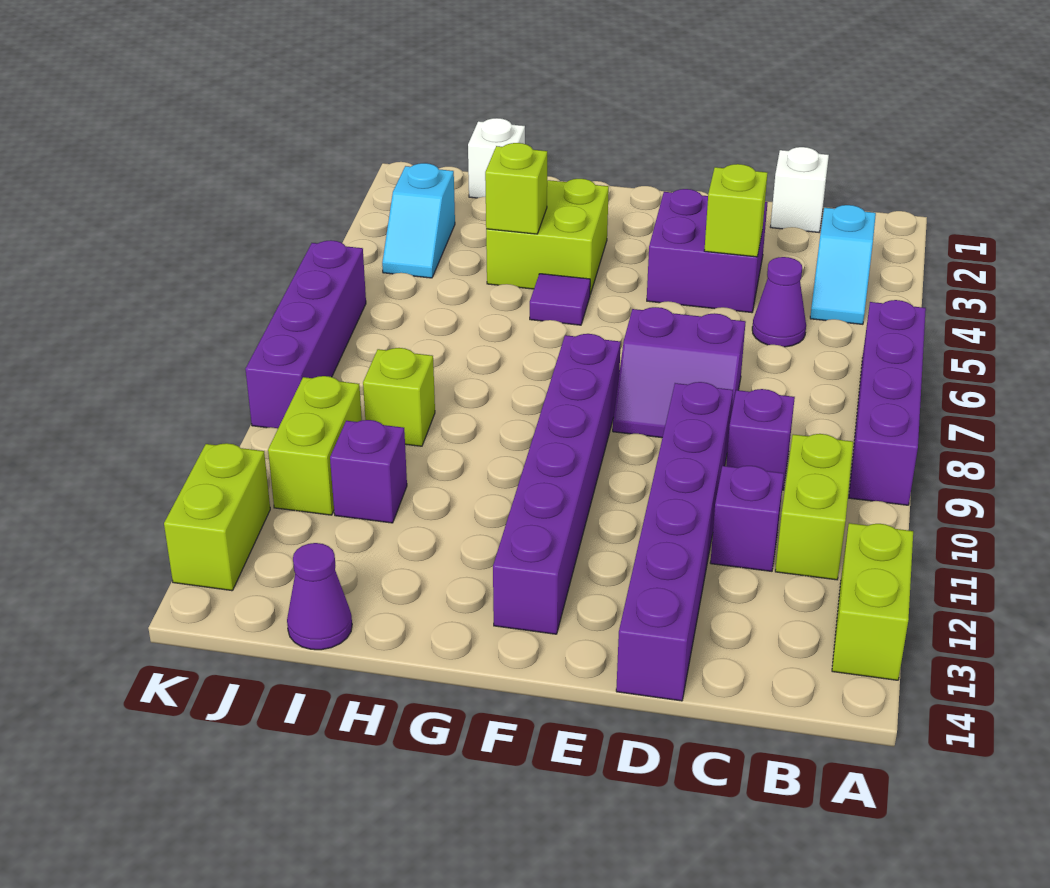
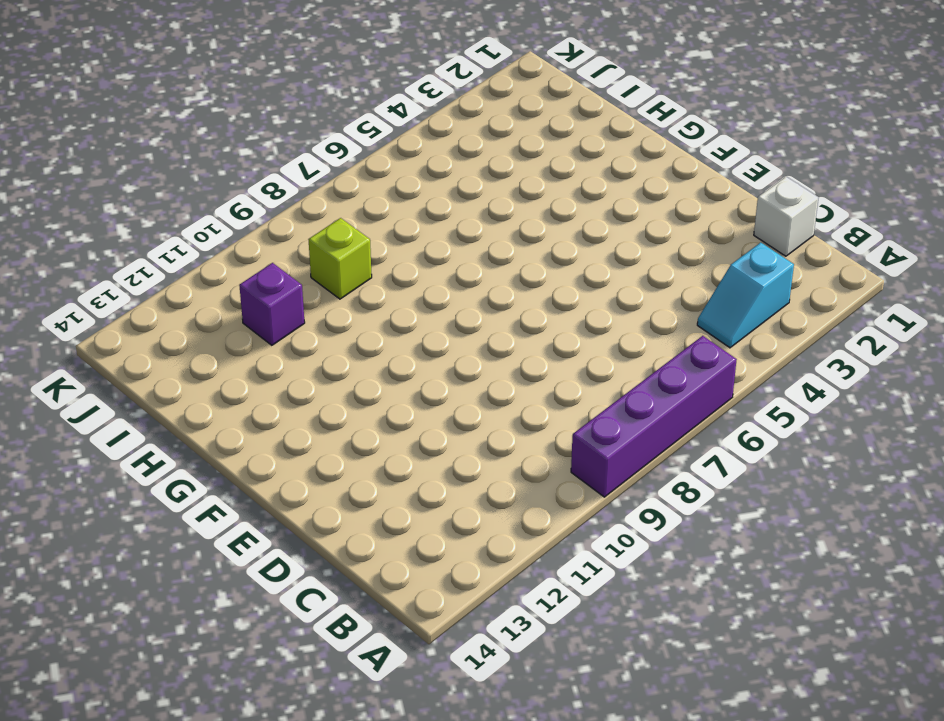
none -> lime 1x2 brick [832,523,913,680]
none -> lime 1x2 brick [775,434,853,580]
none -> purple 1x1 cone [752,257,806,347]

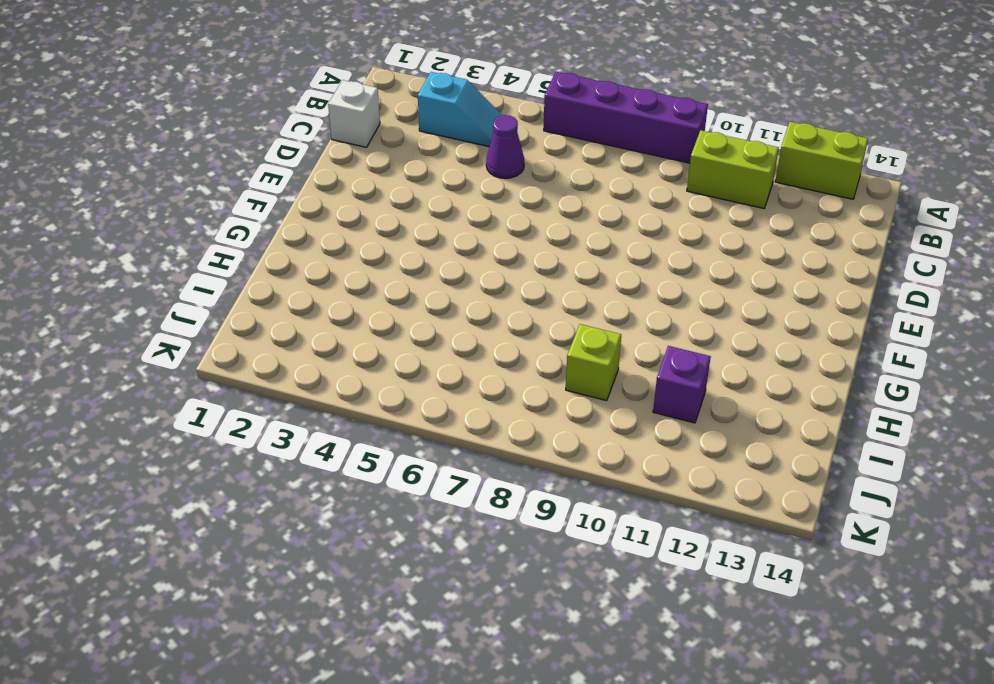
none -> purple 1x1 brick [726,389,795,490]
none -> purple 1x1 brick [710,466,784,571]
none -> purple 2x2 brick [647,189,768,313]

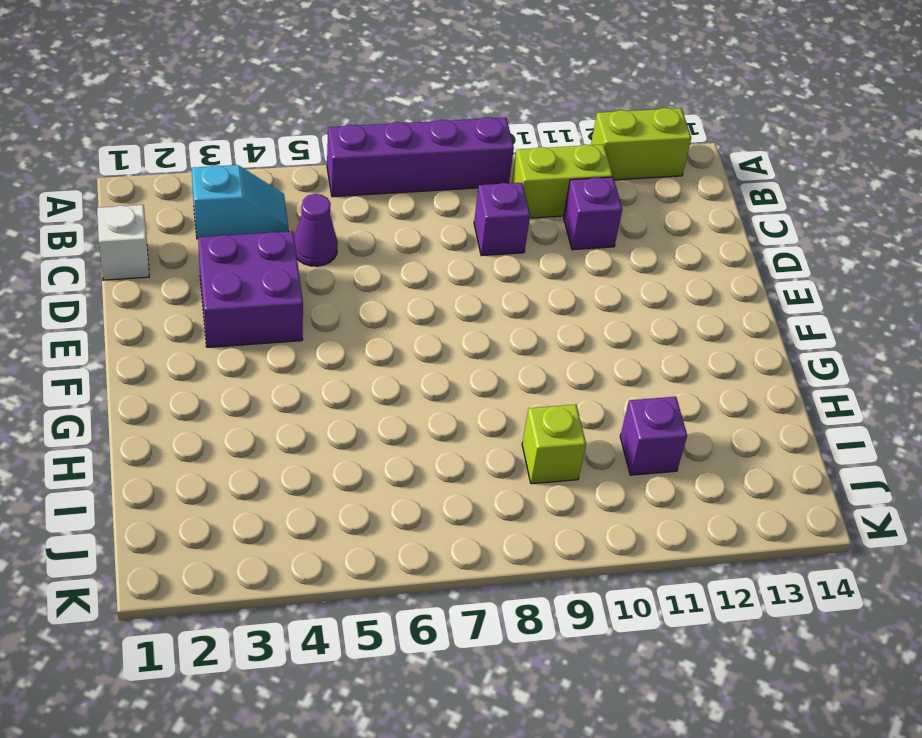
none -> purple 2x2 slope [613,307,746,438]
none -> purple 1x6 brick [616,382,733,701]
none -> purple 1x6 brick [493,334,621,634]

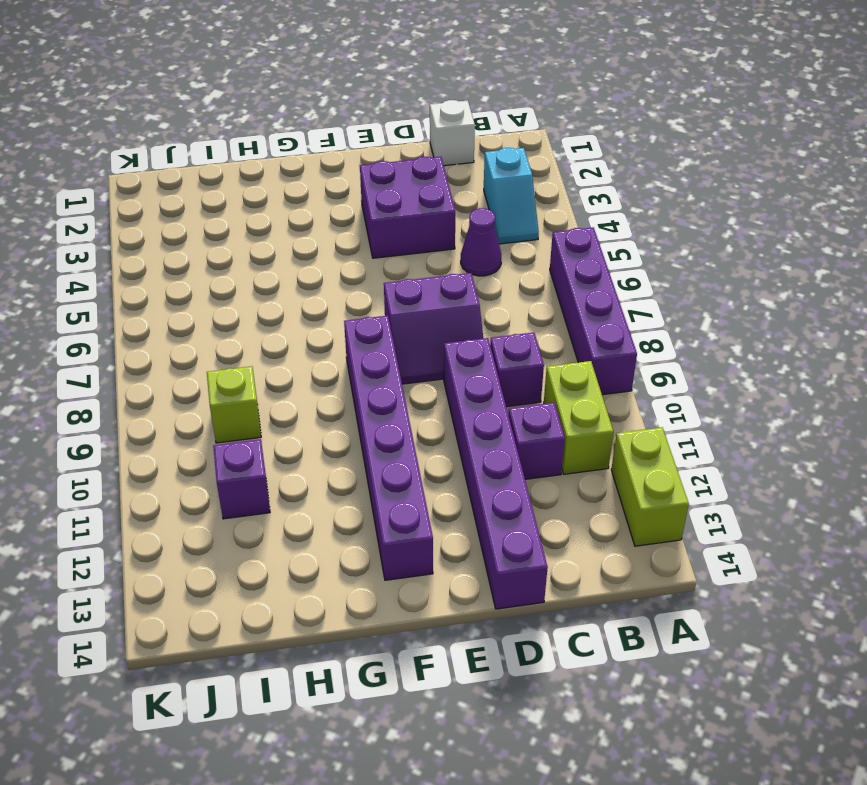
none -> lime 2x2 brick [486,179,609,294]
none -> purple 1x1 tile [530,274,590,325]
none -> white 1x1 brick [468,118,525,198]

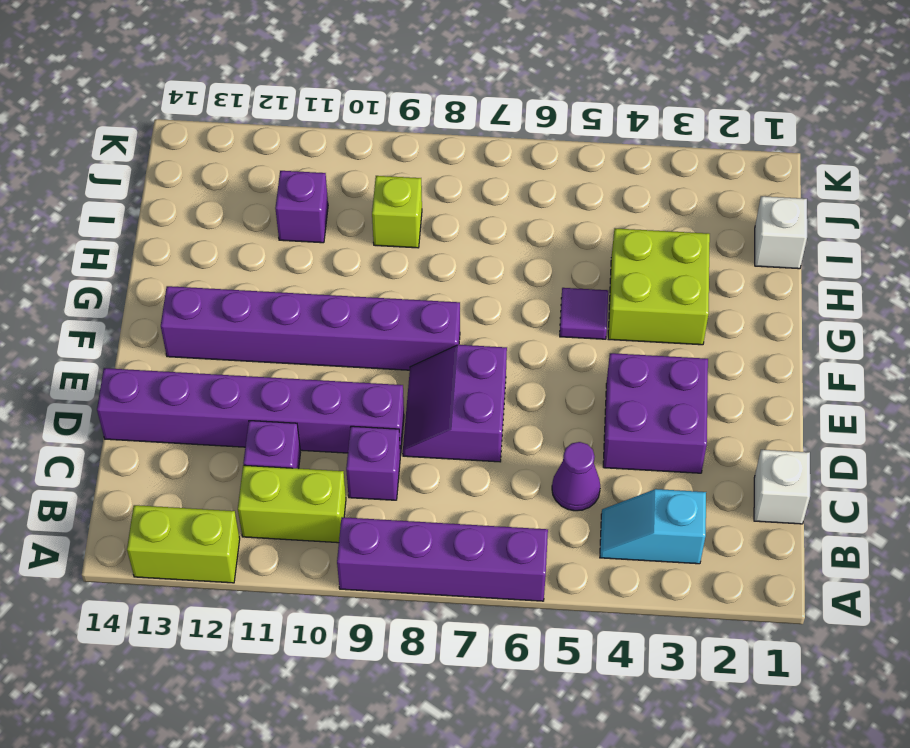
none -> purple 1x1 cone [287,543,352,650]
none -> cyan 1x2 slope [382,163,455,278]
none -> lime 1x2 brick [268,376,362,515]

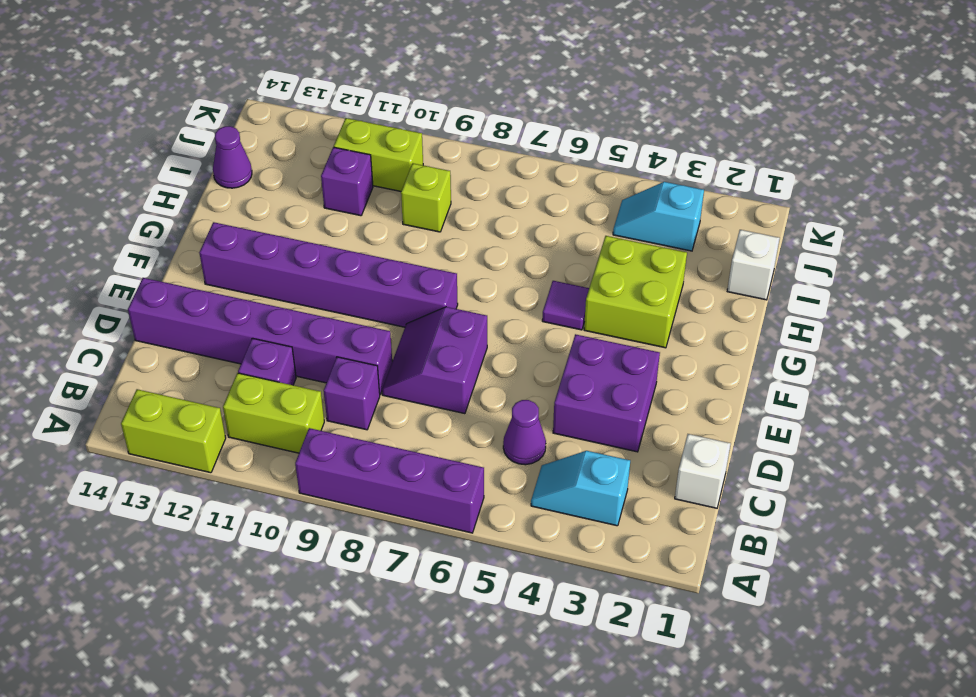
none -> purple 1x4 brick [245,240,366,428]
none -> lime 1x2 brick [164,443,270,591]
none -> lime 1x1 brick [704,164,767,257]

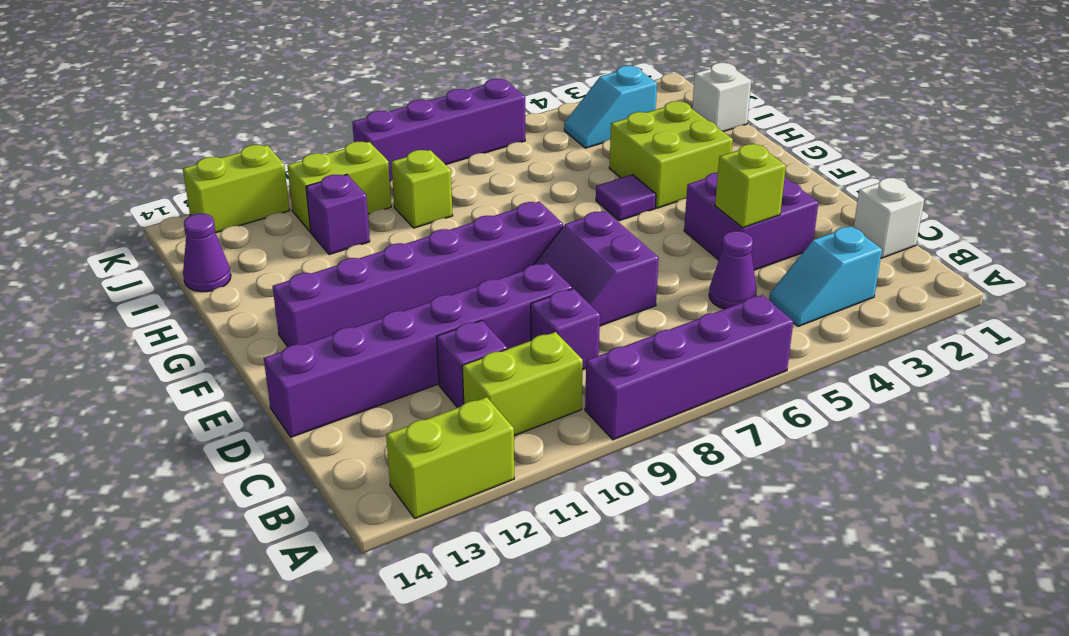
none -> lime 1x1 brick [485,143,547,234]

